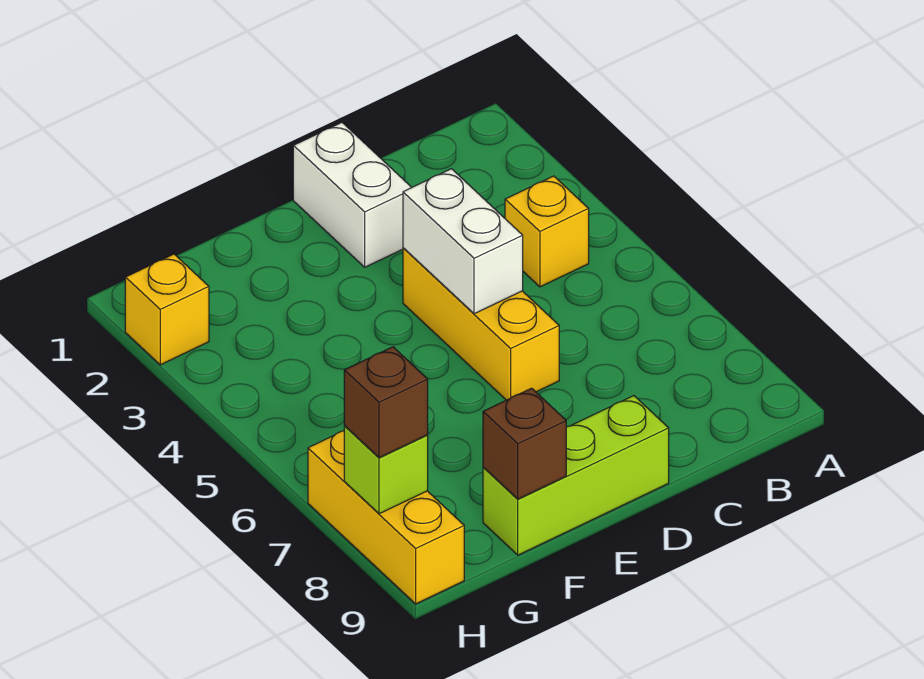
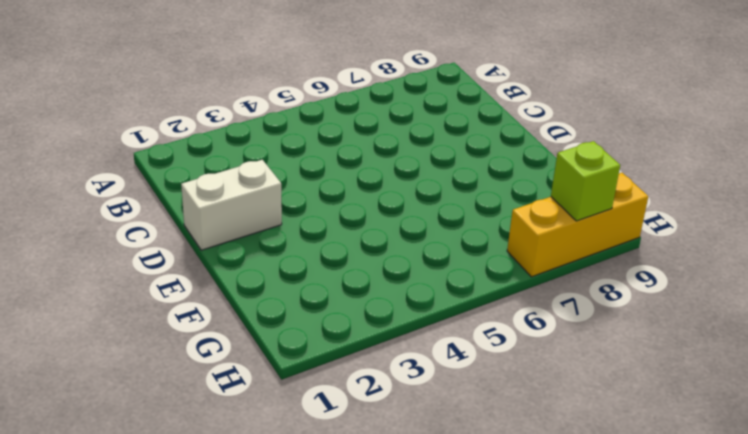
none -> yellow 1x1 brick [505,176,589,287]
none -> yellow 1x3 brick [403,248,559,400]

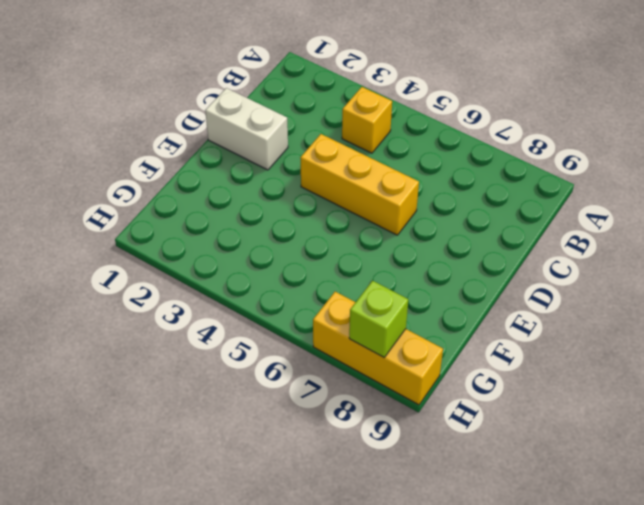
none -> lime 1x3 brick [483,396,669,555]
none -> yellow 1x1 brick [125,254,209,365]

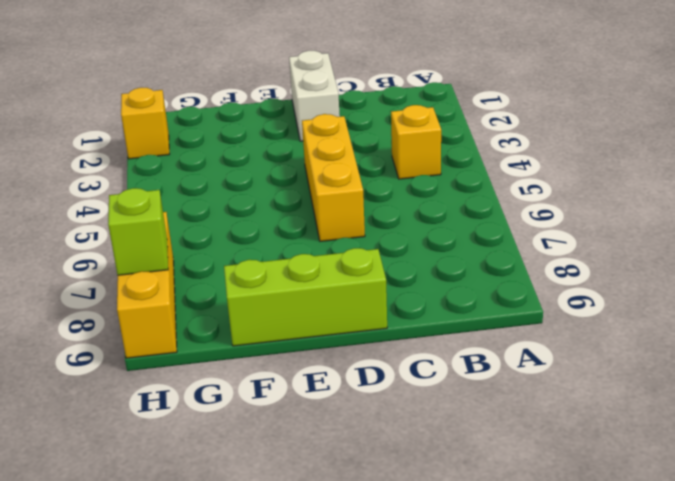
none -> white 1x2 brick [403,169,523,314]
none -> brown 1x1 brick [483,388,566,499]

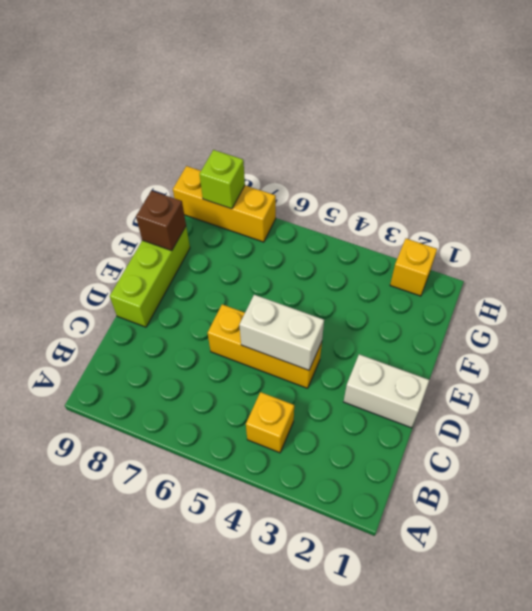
none -> brown 1x1 brick [344,347,428,458]

